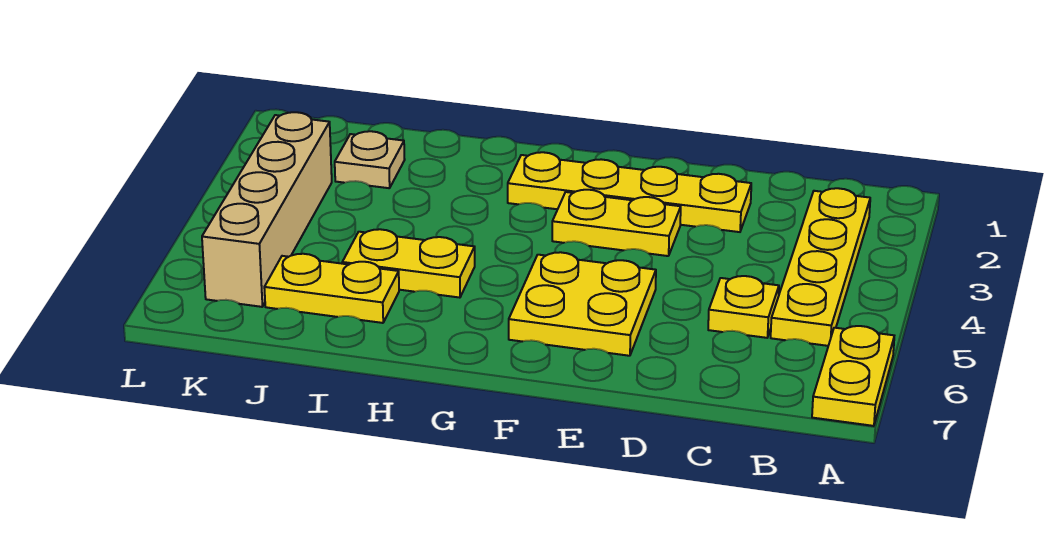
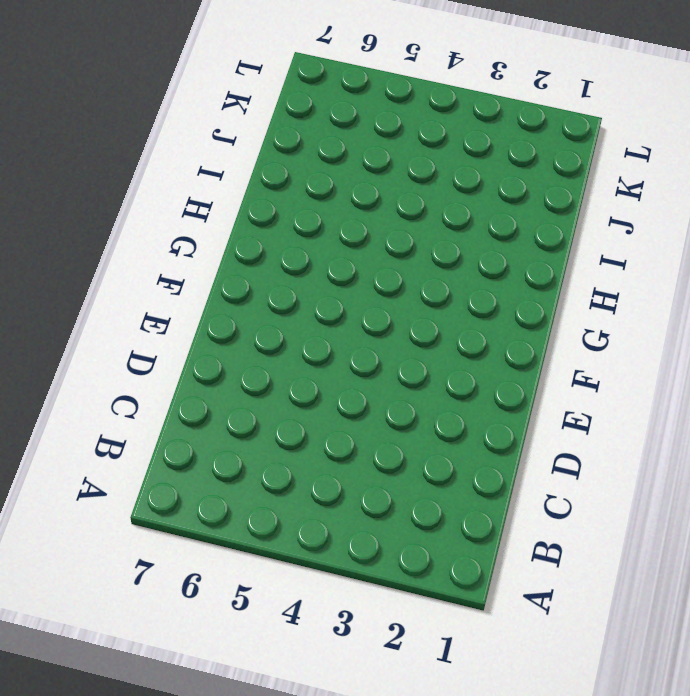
none -> yellow 1x2 plate [812,326,894,426]
none -> yellow 1x4 plate [771,188,870,346]

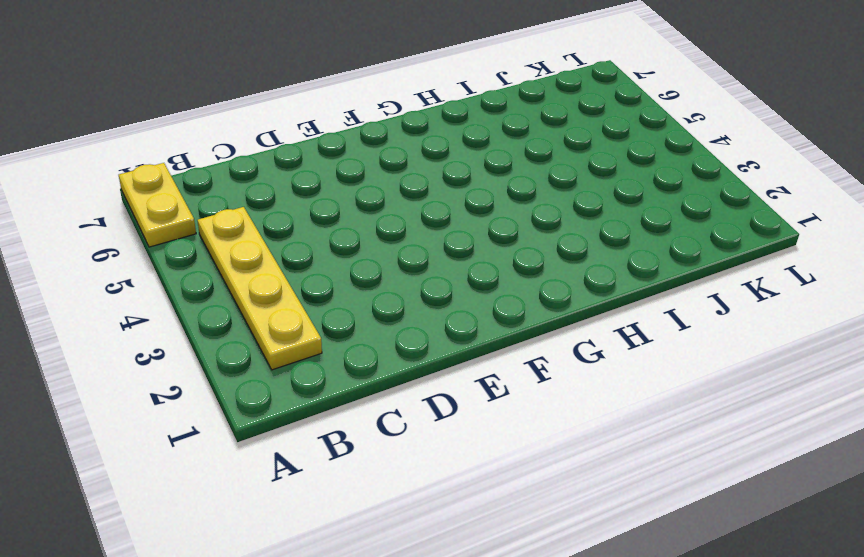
none -> yellow 1x1 plate [708,276,779,338]
none -> yellow 1x4 plate [508,152,751,232]

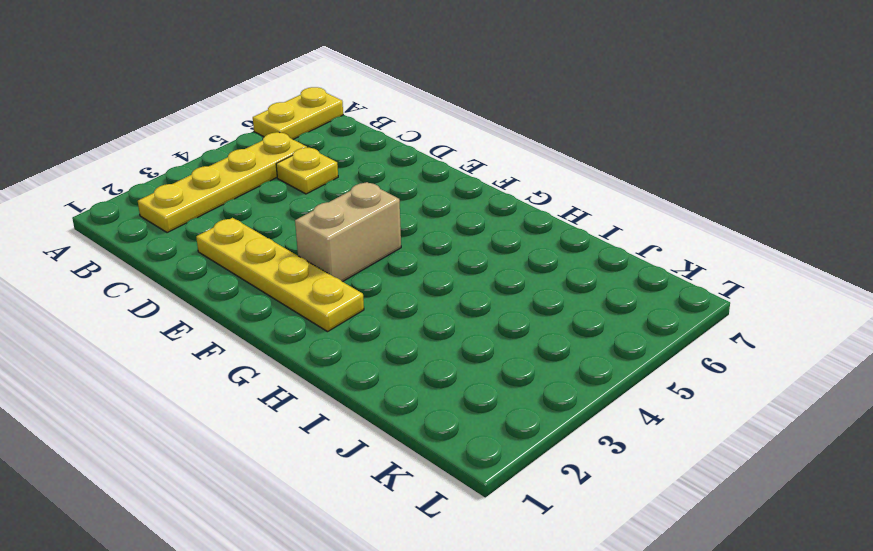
tan 1x2 brick [295,182,401,282] -> yellow 1x2 plate [552,190,681,256]
none -> yellow 2x2 plate [509,252,656,356]
none -> yellow 1x2 plate [342,229,475,298]

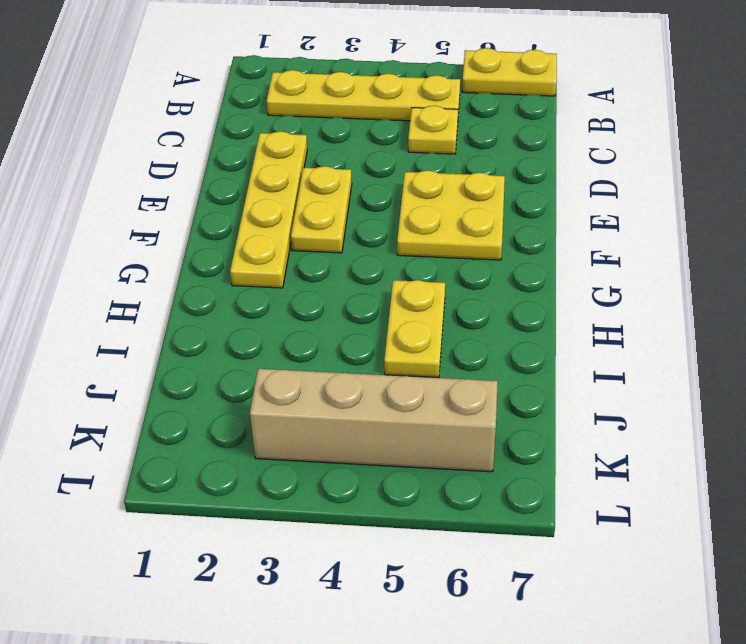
none -> yellow 1x2 plate [264,254,399,323]
none -> tan 1x1 plate [335,131,405,188]

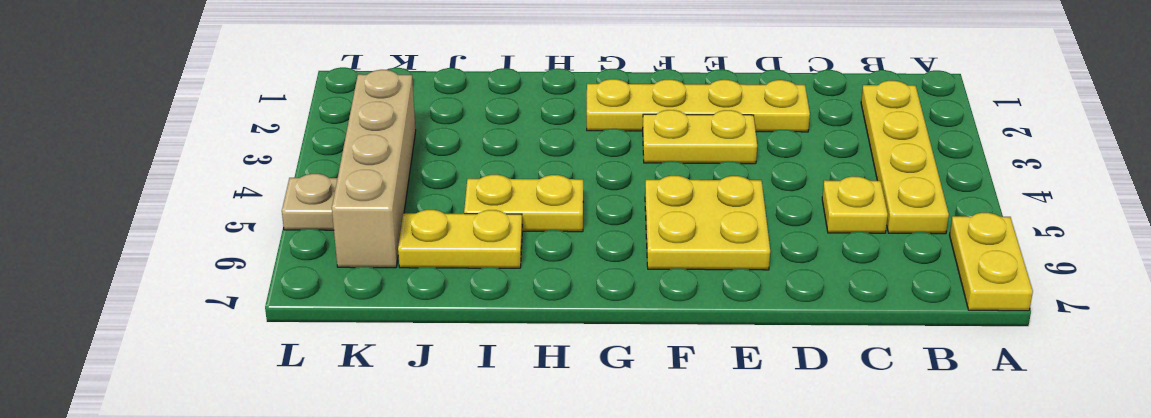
tan 1x1 plate [282,174,337,230] -> tan 1x1 plate moved to [335,131,405,188]

